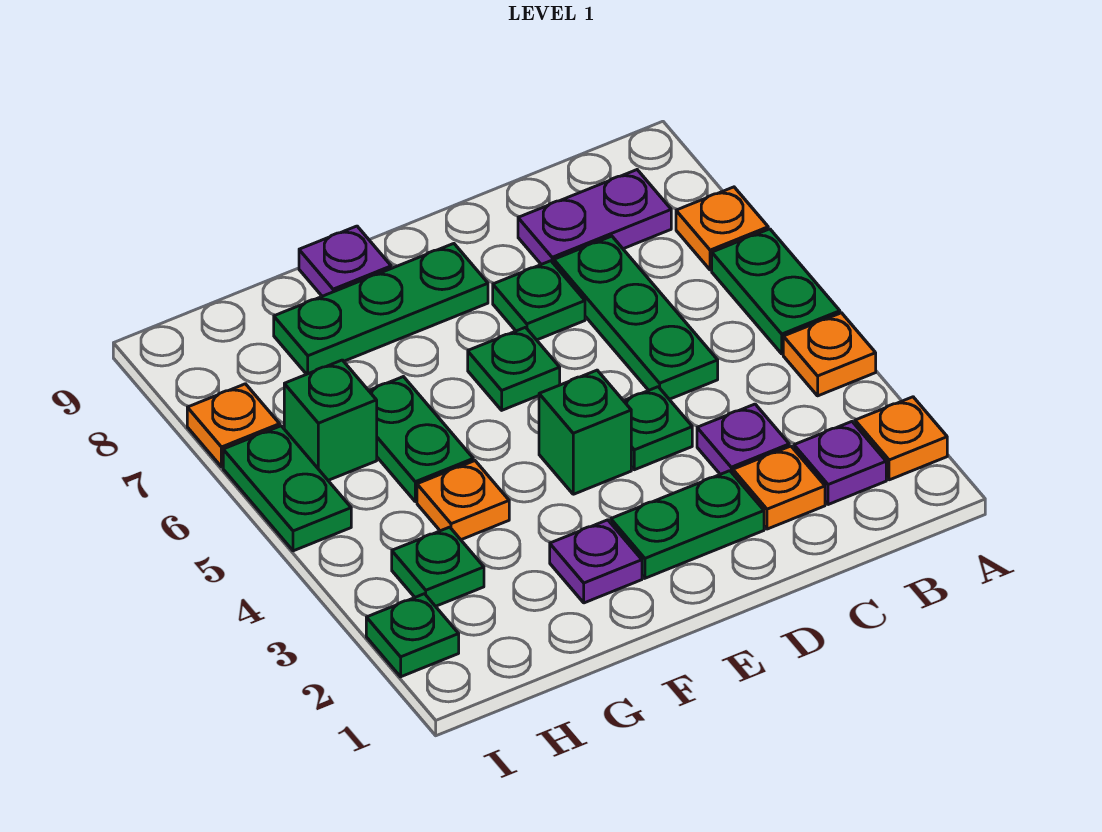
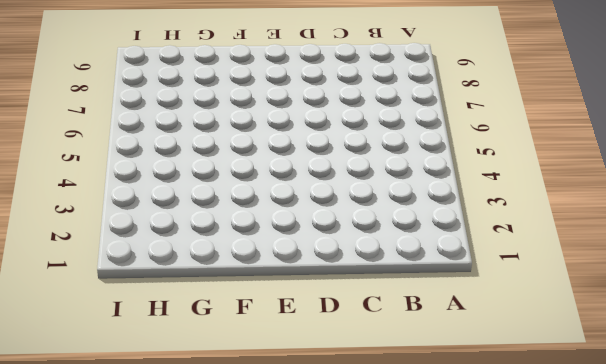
none -> orange 1x1 plate [855,397,947,480]
none -> orange 1x1 plate [783,313,876,396]
none -> green 1x2 plate [712,229,840,354]

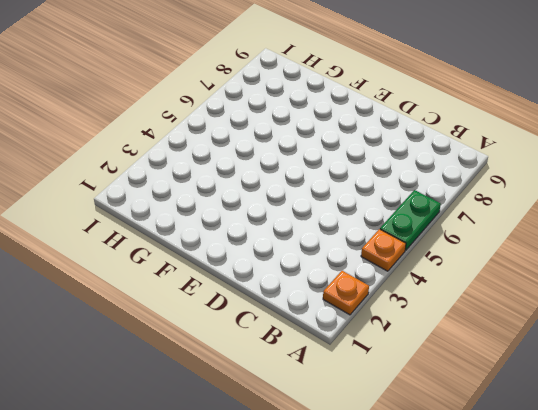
none -> orange 1x1 plate [676,187,768,270]
none -> purple 1x1 plate [794,422,886,505]
none -> purple 1x2 plate [518,170,671,264]

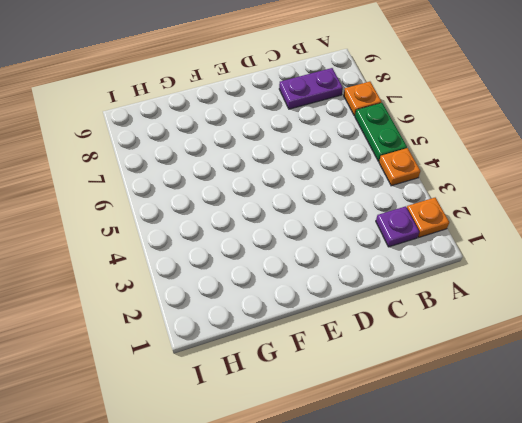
none -> orange 1x1 plate [733,446,825,529]
none -> purple 1x1 plate [697,404,789,474]
none -> green 1x3 plate [554,236,718,399]

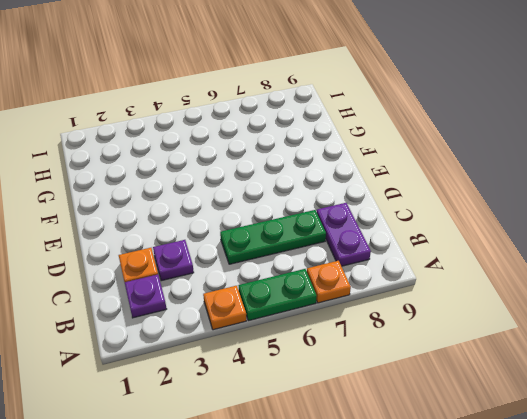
none -> orange 1x1 plate [855,397,947,480]
none -> green 1x2 plate [611,471,764,578]
none -> green 1x1 plate [624,387,692,470]

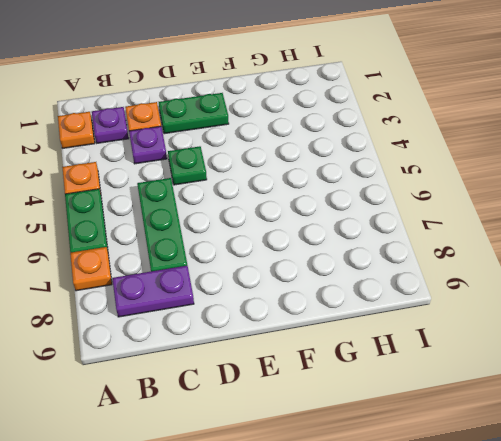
none -> green 1x1 plate [493,261,585,340]
none -> green 1x1 brick [539,370,631,494]
none -> green 1x1 plate [468,327,560,410]

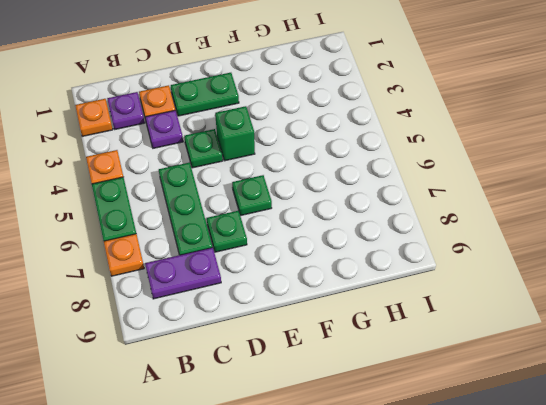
none -> green 1x3 plate [274,244,488,374]
none -> purple 1x1 plate [550,520,642,603]
none -> purple 1x1 plate [299,226,391,296]

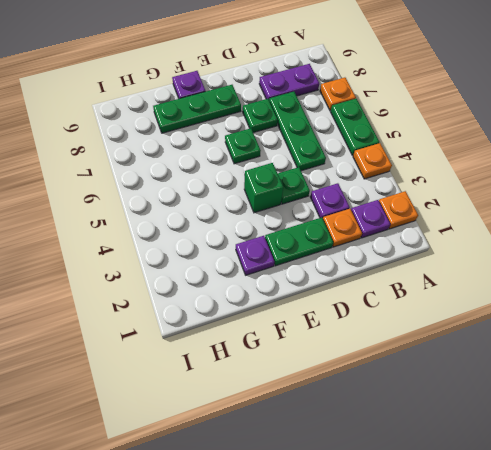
none -> orange 1x1 plate [417,461,509,540]
none -> green 1x2 plate [369,377,473,502]
none -> green 1x1 plate [392,527,484,606]

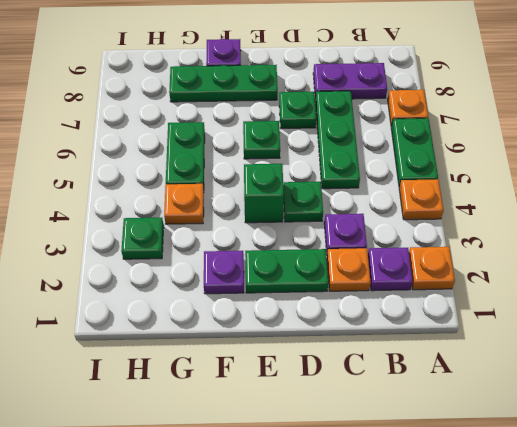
none -> green 1x1 brick [284,360,377,480]
none -> green 1x1 plate [366,594,459,677]
none -> green 1x2 plate [223,426,351,551]

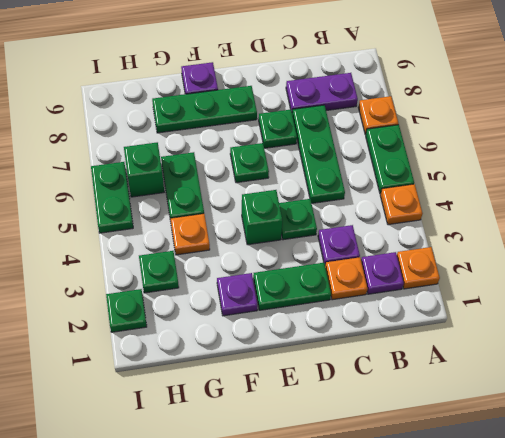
none -> orange 1x1 plate [187,384,280,467]

